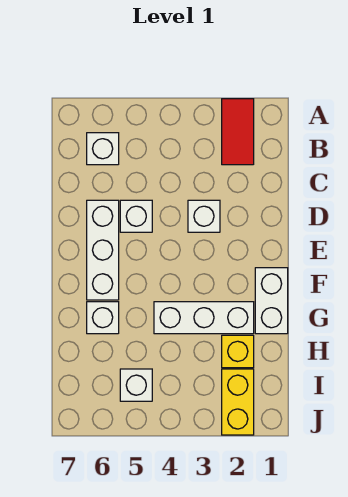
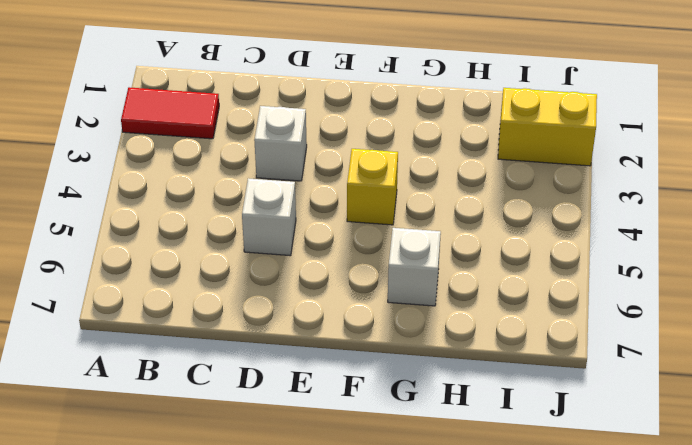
yellow 1x1 brick [347,149,398,225] -> yellow 1x1 brick moved to [222,335,254,368]
none -> white 1x1 brick [87,133,119,165]
none -> white 1x3 brick [87,200,119,300]

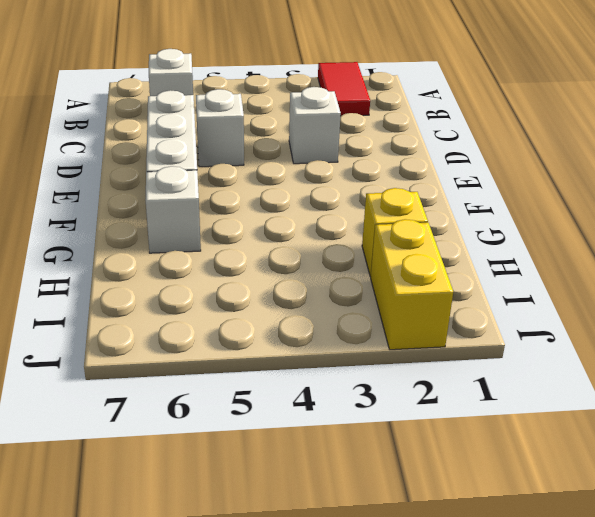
none -> white 1x2 brick [255,268,288,334]
none -> white 1x3 brick [154,302,254,334]

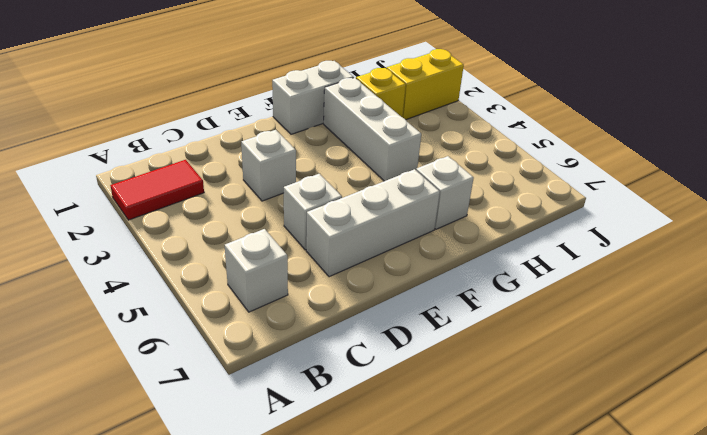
none -> white 1x1 brick [120,369,152,401]

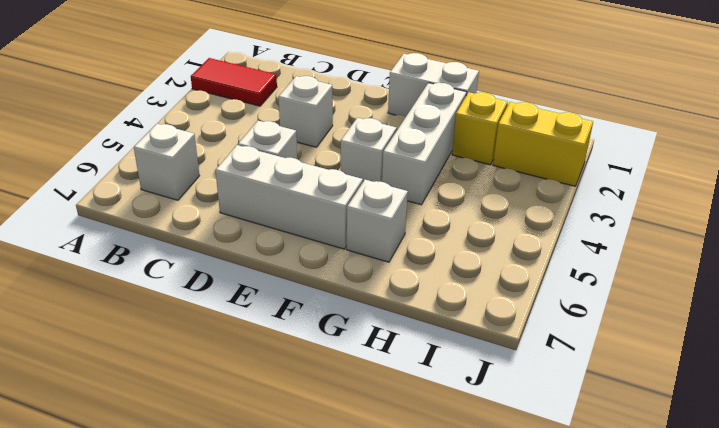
white 1x1 brick [341,118,397,182] -> white 1x1 brick moved to [120,369,152,401]

